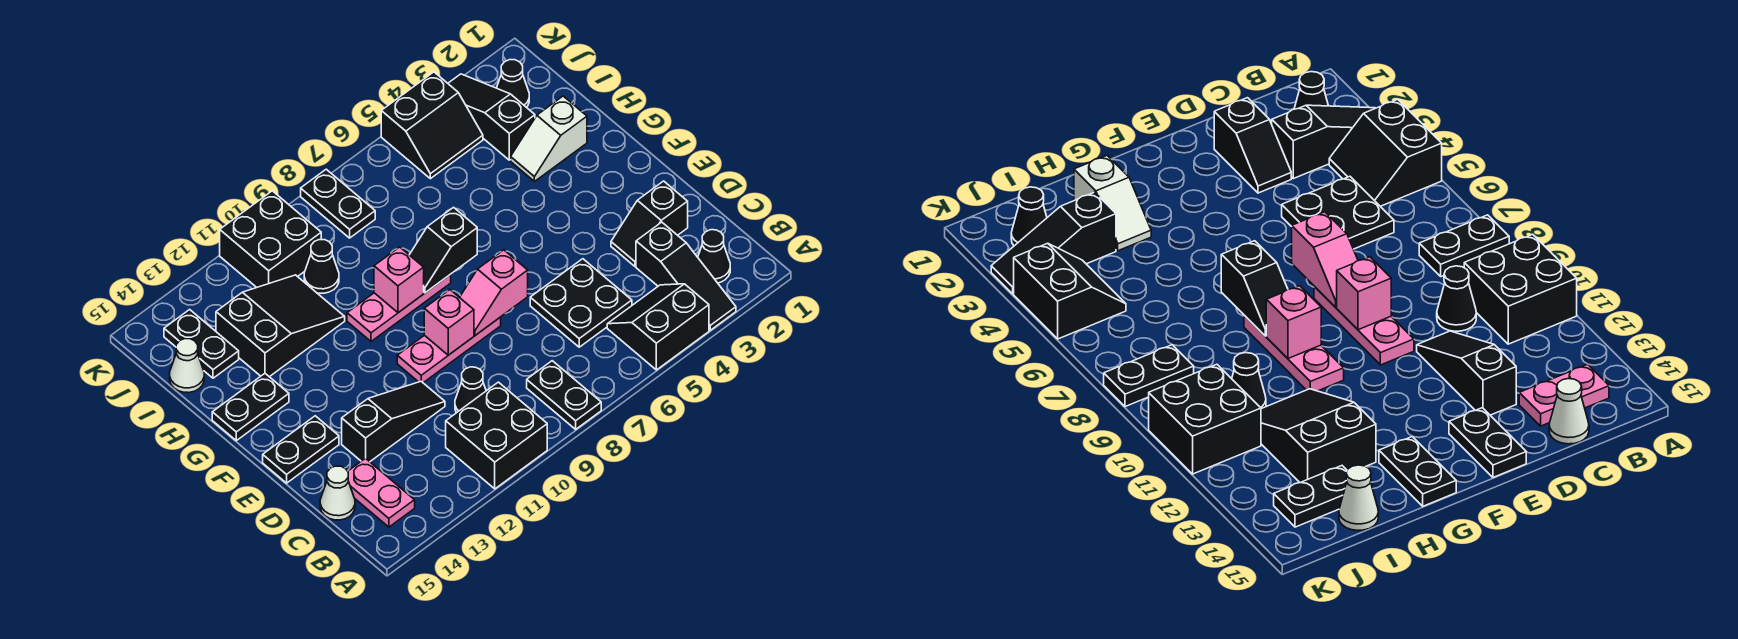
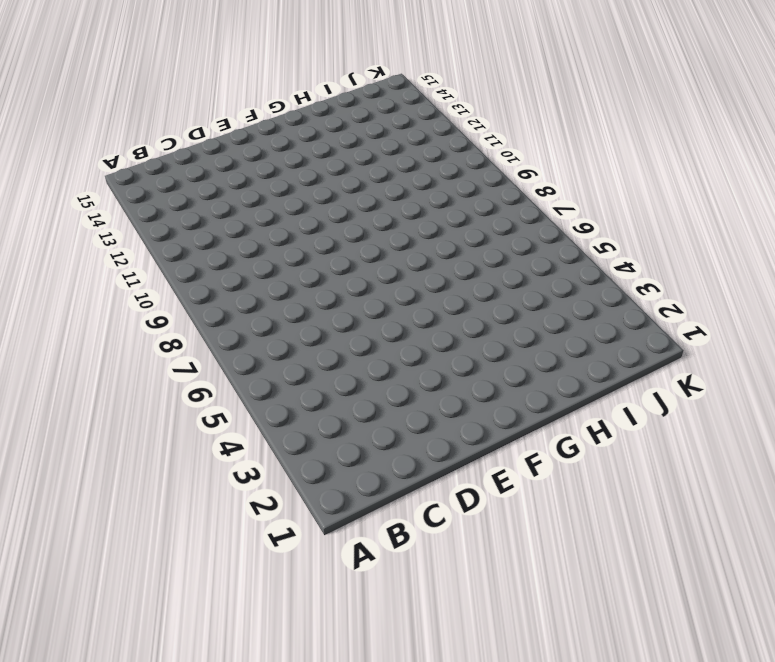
none -> black 1x3 slope [636,222,736,330]
none -> black 2x2 slope [607,284,709,370]
none -> black 1x2 plate [527,361,601,429]

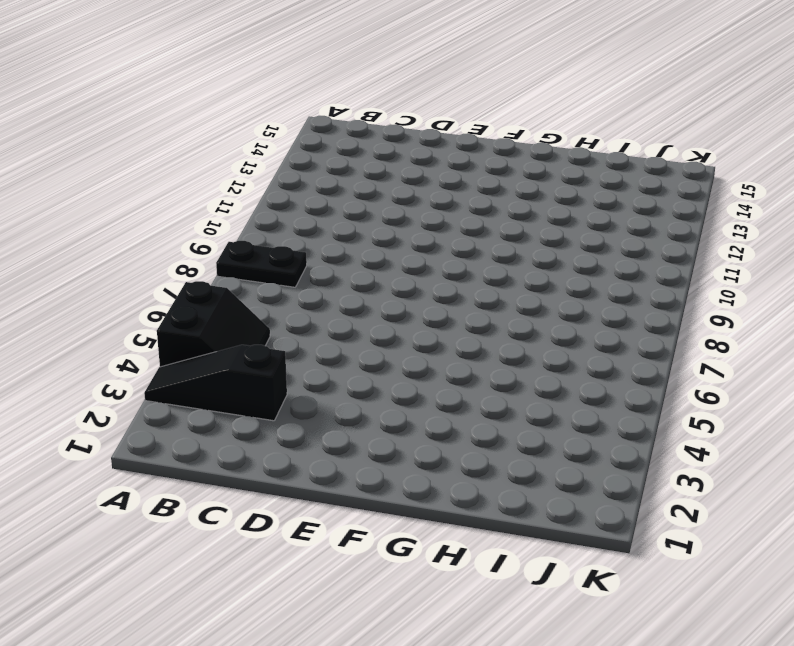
none -> black 2x2 brick [446,382,547,489]
none -> black 1x1 cone [698,230,730,283]
none -> pink 1x2 plate [348,458,415,527]

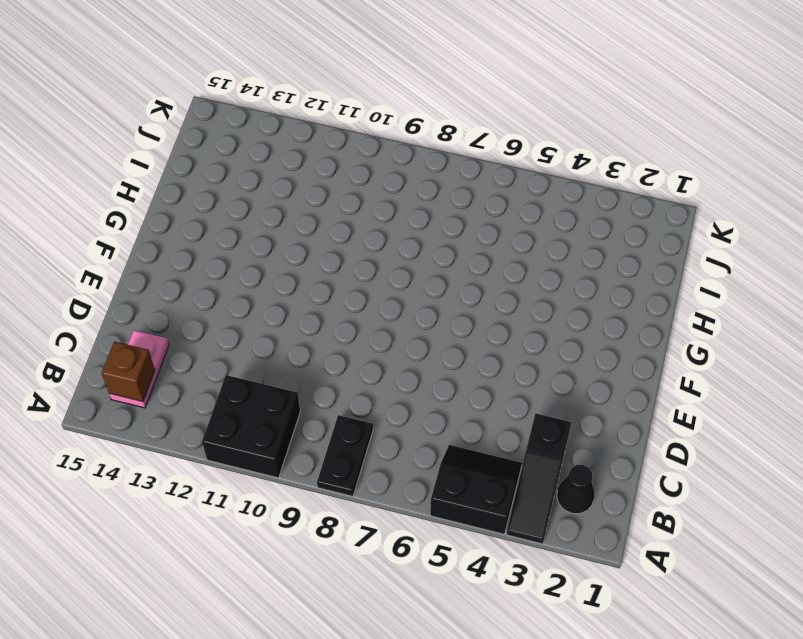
brown 1x1 brick [102,342,155,402] -> none
none -> black 2x2 plate [530,259,632,347]
none -> black 1x1 cone [455,367,486,413]
none -> white 1x1 cone [320,466,355,520]

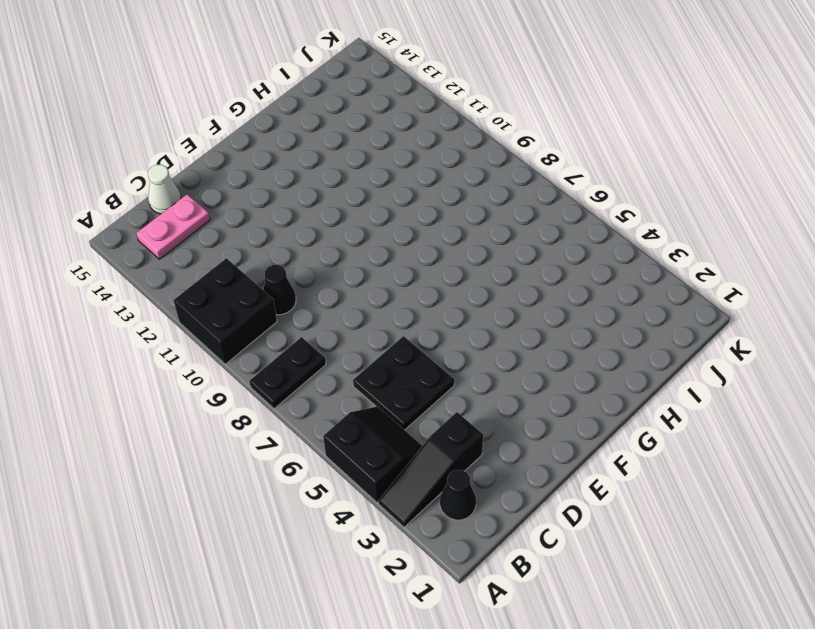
none -> black 1x2 slope [611,181,688,266]
none -> black 1x3 slope [342,381,445,462]
none -> pink 1x3 plate [397,317,501,383]

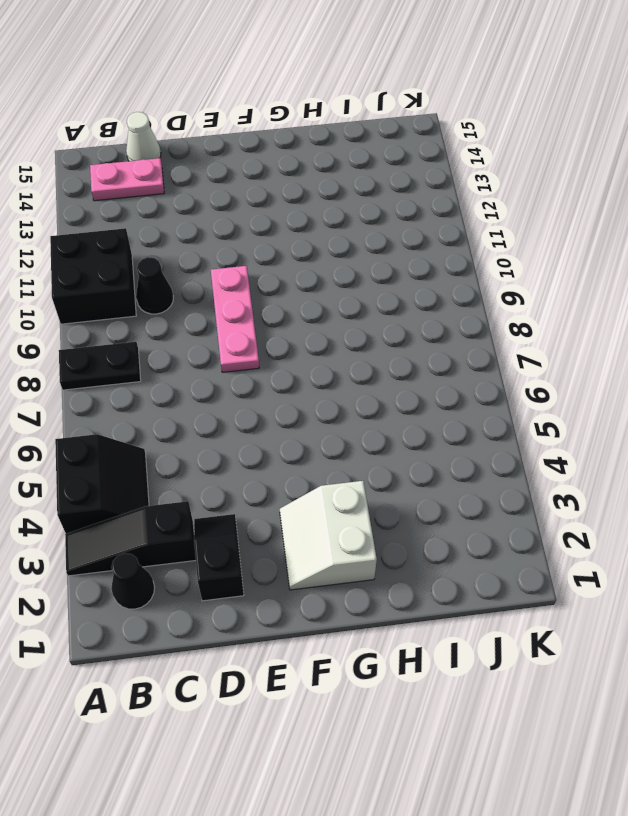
white 2x2 slope [280,481,377,590] -> none
none -> black 2x2 plate [530,259,632,347]
none -> black 1x3 slope [342,381,445,462]
none -> black 1x2 plate [263,416,339,483]

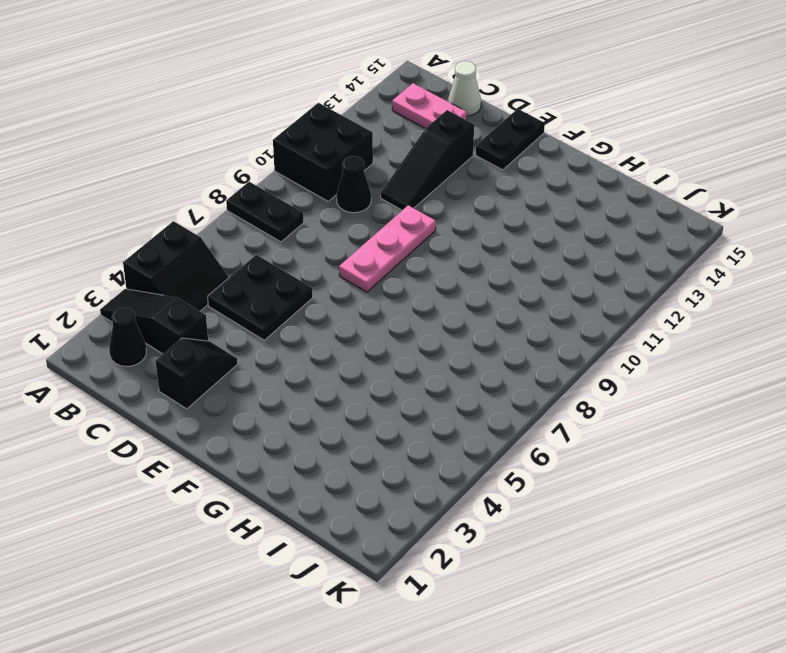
none -> pink 1x3 plate [347,274,451,341]
none -> black 1x2 plate [212,374,289,441]
none -> white 1x2 slope [511,96,587,181]

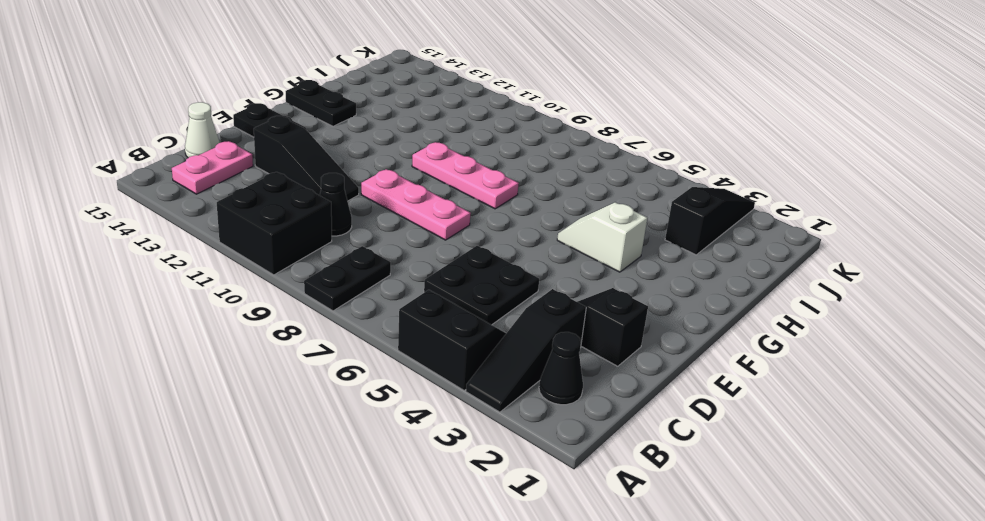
white 1x2 slope [557,202,647,272] -> white 1x2 slope moved to [511,96,587,181]
none -> black 2x3 slope [216,275,345,377]
none -> black 1x1 cone [304,240,339,293]
none -> black 1x2 plate [164,310,239,378]

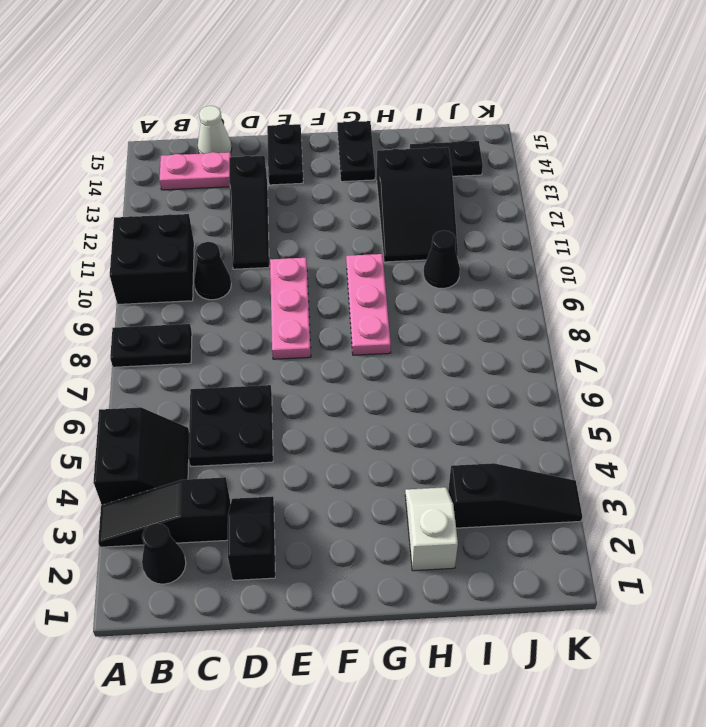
none -> white 1x1 cone [170,339,204,393]
none -> black 1x1 cone [497,60,529,107]
none -> black 2x2 slope [381,72,483,179]

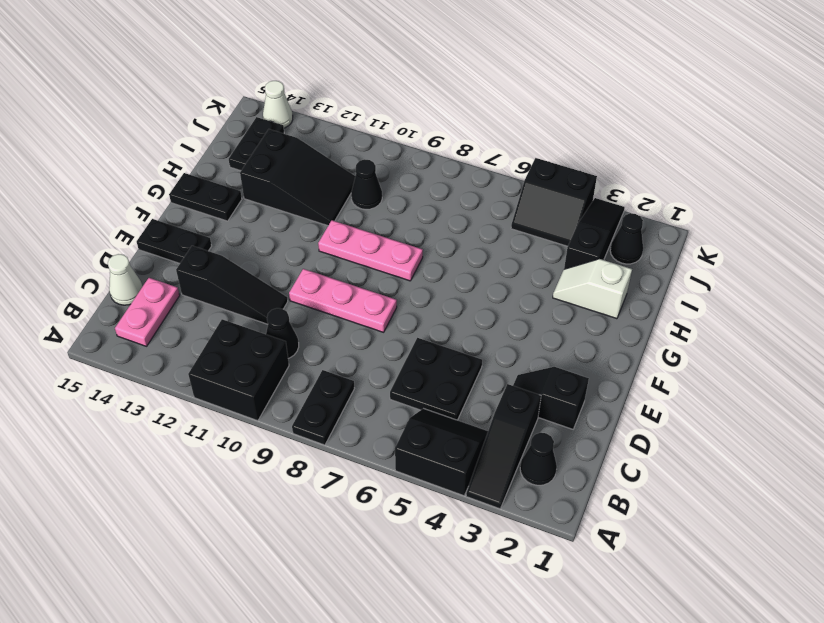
white 1x1 cone [263,81,293,128] -> white 1x1 cone moved to [170,339,204,393]
none -> black 1x2 plate [301,169,375,238]
none -> black 2x2 brick [220,191,321,287]
none -> pink 1x2 slope [460,250,528,335]

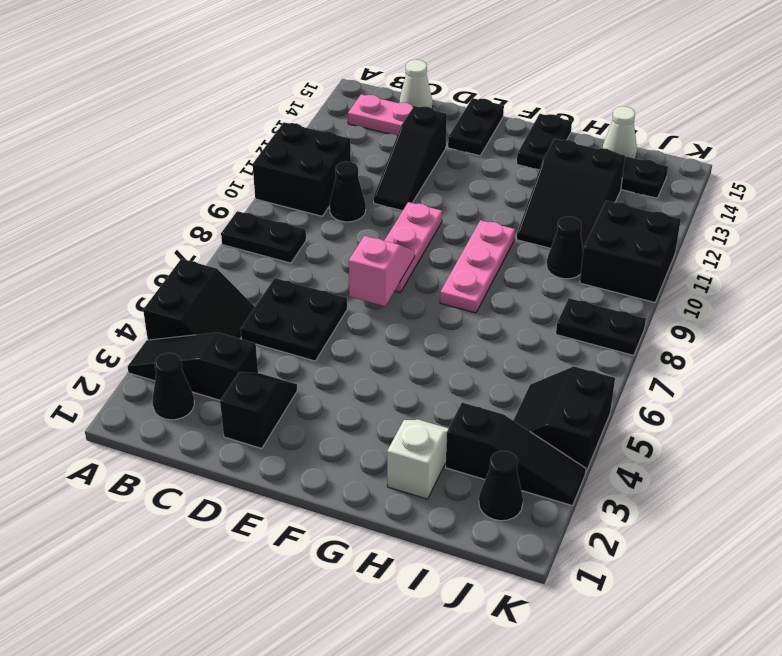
none -> pink 1x1 brick [424,290,474,355]
none -> black 1x2 slope [410,207,477,293]
none -> pink 1x1 brick [374,247,424,313]

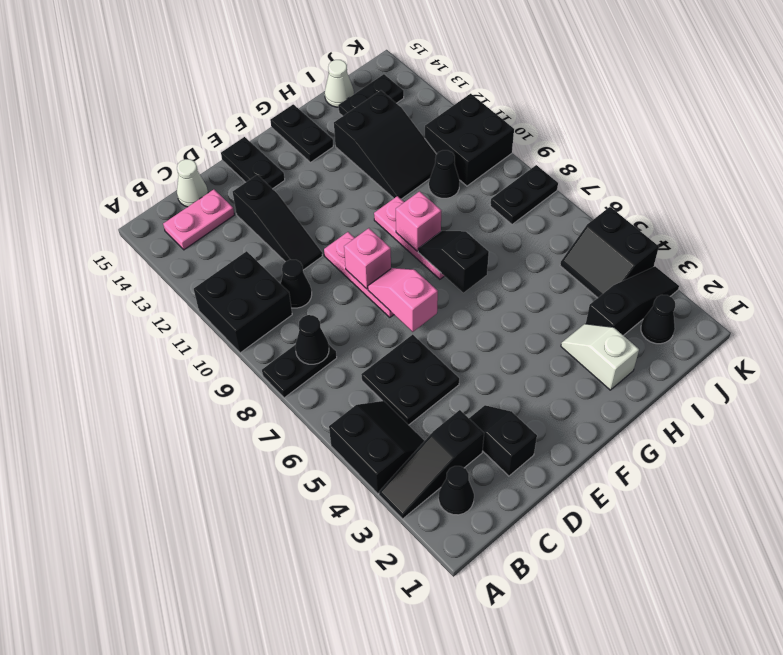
black 1x1 cone [295,315,329,364] -> none

